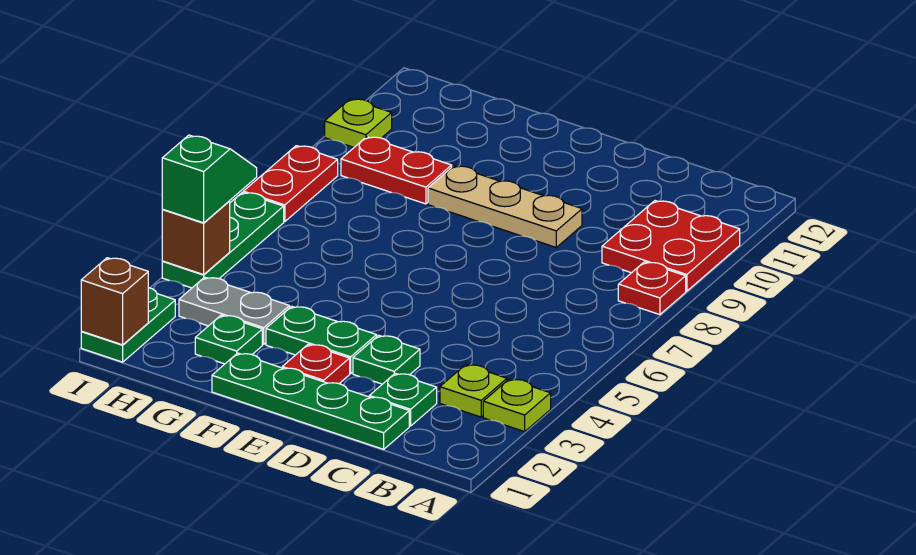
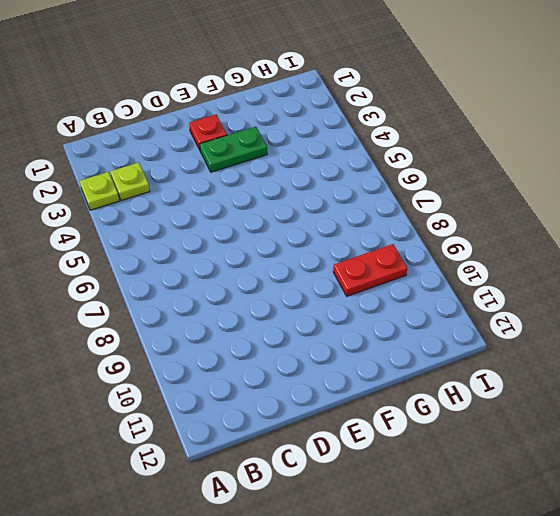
none -> red 1x1 plate [618,262,686,315]
none -> red 2x2 plate [602,201,740,291]
none -> green 1x4 plate [212,353,409,449]

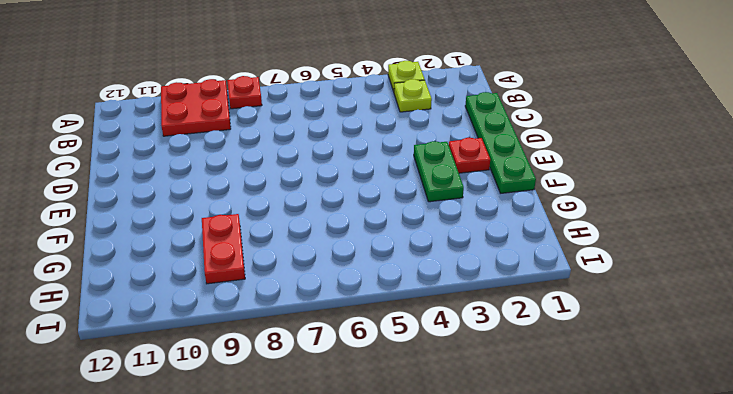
none -> green 1x1 plate [369,373,437,426]
none -> green 1x1 plate [353,335,420,384]
none -> tan 1x3 plate [428,166,582,247]

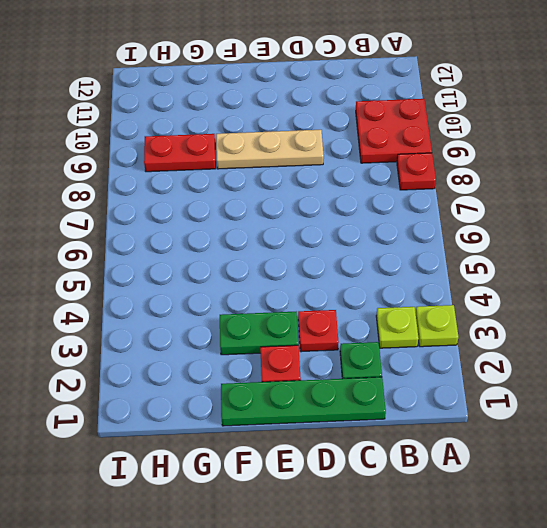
red 1x1 plate [298,310,339,352] -> green 1x1 plate [353,335,420,384]
none -> green 1x1 plate [195,315,262,364]
none -> grey 1x2 plate [179,277,290,344]
none -> green 1x2 plate [81,288,175,362]

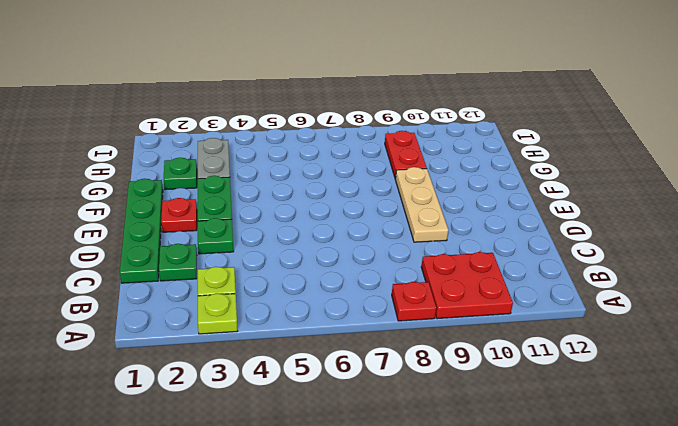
none -> green 1x2 plate [81,288,175,362]
none -> green 1x3 plate [162,192,284,288]
none -> red 1x2 plate [243,146,338,222]

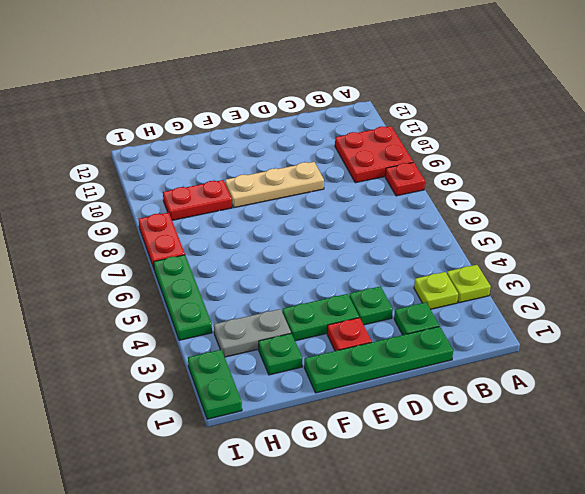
none -> lime 1x1 plate [325,99,392,147]
none -> brown 1x1 brick [81,258,148,345]
none -> brown 1x1 brick [162,202,230,275]

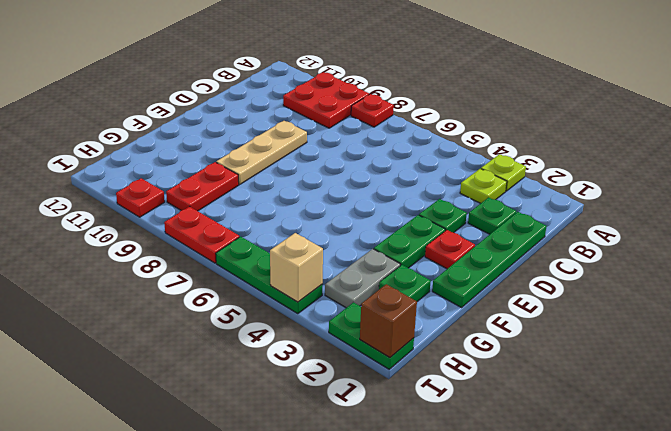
tan 1x1 brick [270,233,323,302] -> brown 1x1 brick [162,202,230,275]
red 1x1 plate [116,178,165,217] -> lime 1x1 plate [325,99,392,147]
none -> green 1x2 slope [162,135,257,223]

